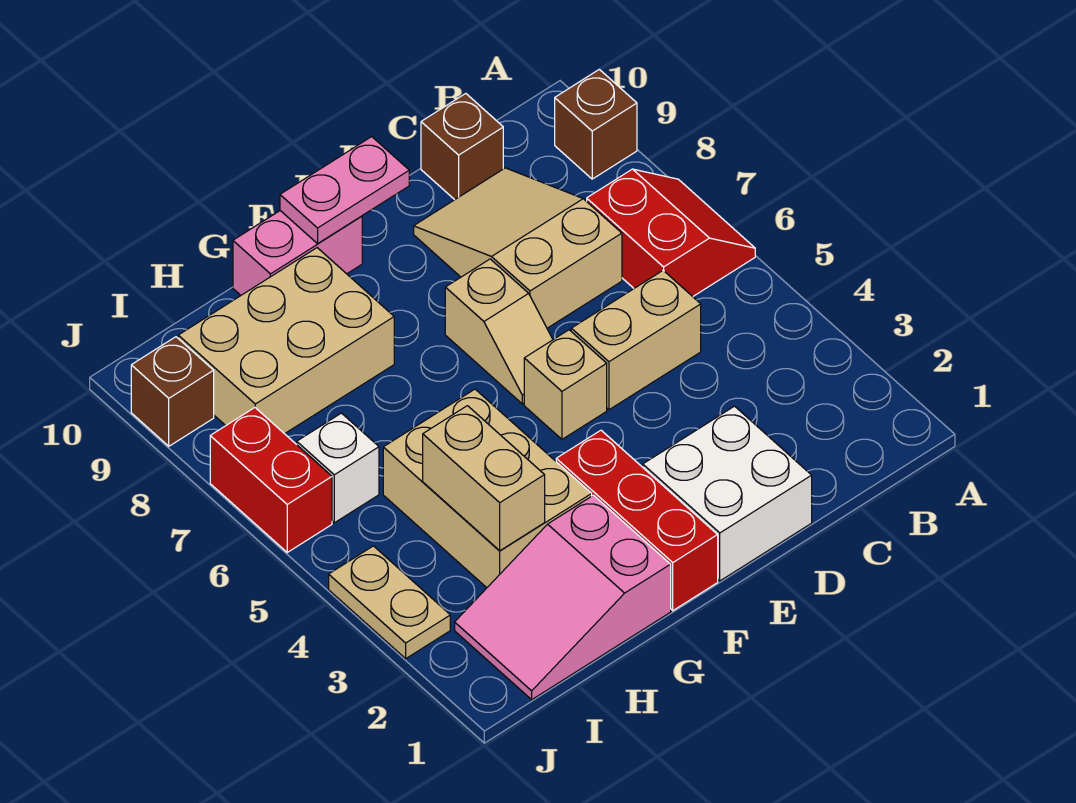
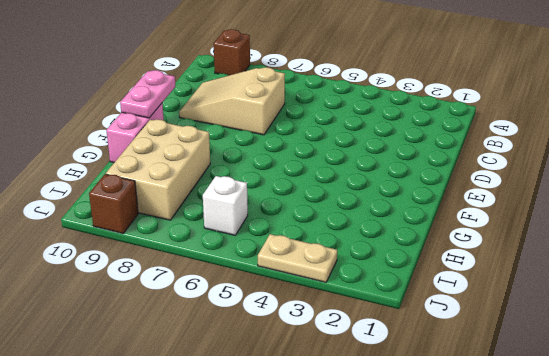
none -> red 2x2 slope [587,169,755,296]
none -> tan 1x2 brick [571,270,701,410]
none -> brown 1x1 brick [421,94,503,200]

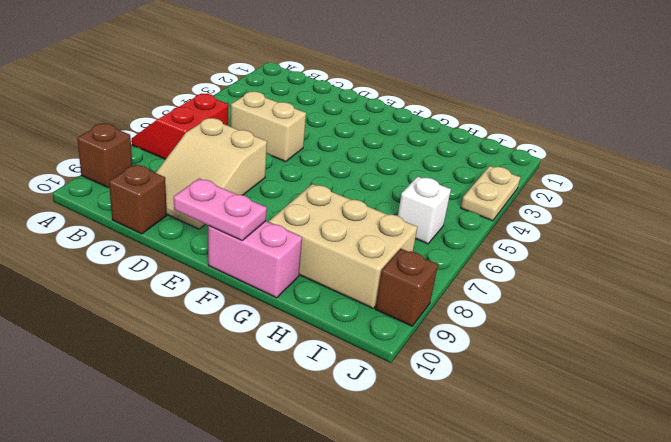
none -> white 2x2 brick [643,406,812,581]
none -> tan 1x1 brick [524,330,607,439]
none -> tan 1x2 slope [445,259,553,404]

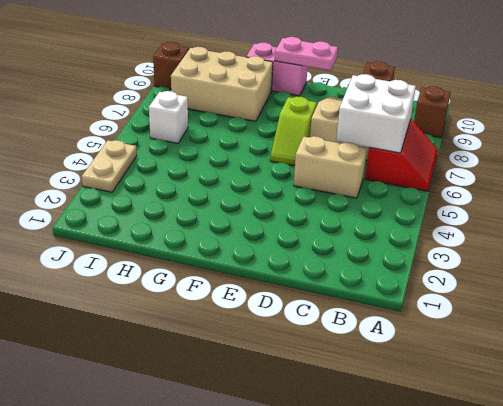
white 2x2 brick [336,74,416,153] -> white 2x2 brick moved to [643,406,812,581]
lime 1x2 slope [270,97,317,166] -> tan 1x2 slope [445,259,553,404]
none -> tan 1x1 brick [524,330,607,439]
none -> red 1x3 brick [556,430,718,611]
none -> pink 2x3 slope [455,495,671,700]

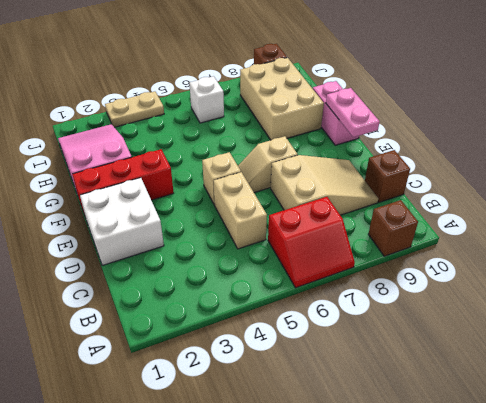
none -> tan 2x3 brick [383,389,592,588]
none -> red 1x2 brick [210,408,332,552]
none -> tan 1x2 brick [423,406,545,551]

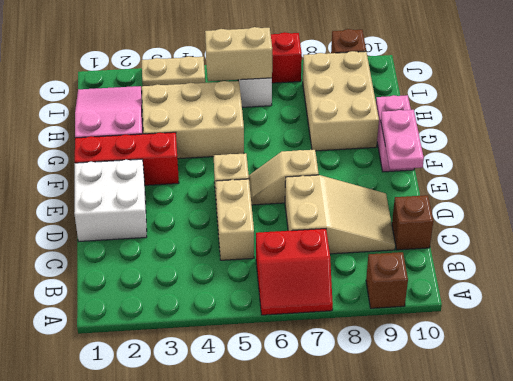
tan 1x2 brick [205,27,272,81] -> tan 1x2 brick moved to [423,406,545,551]

